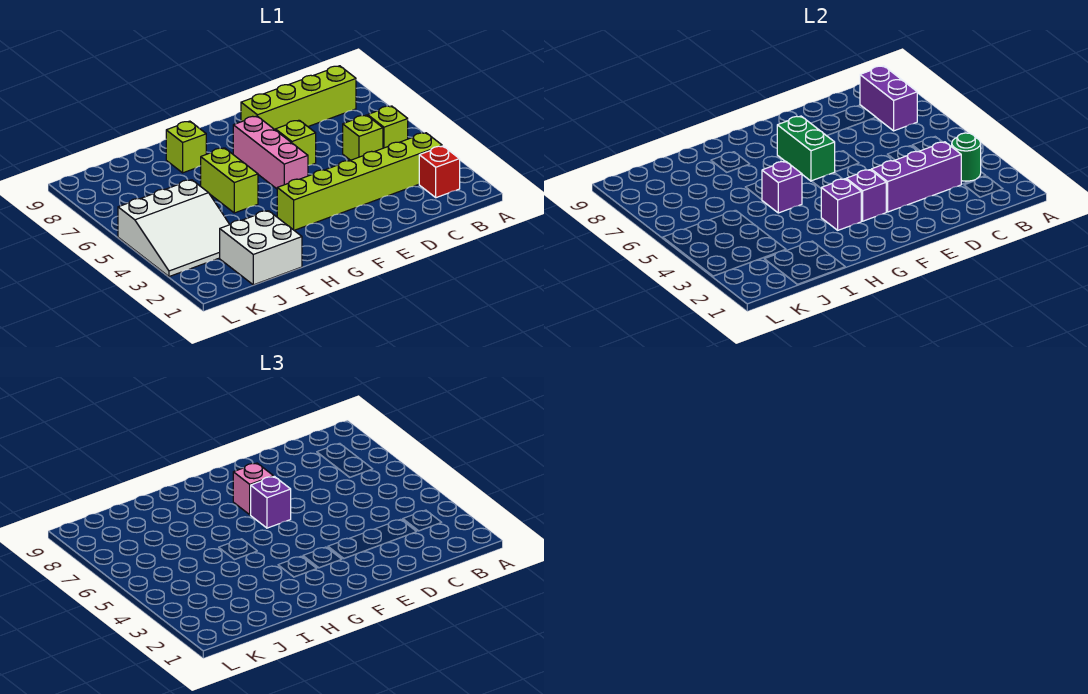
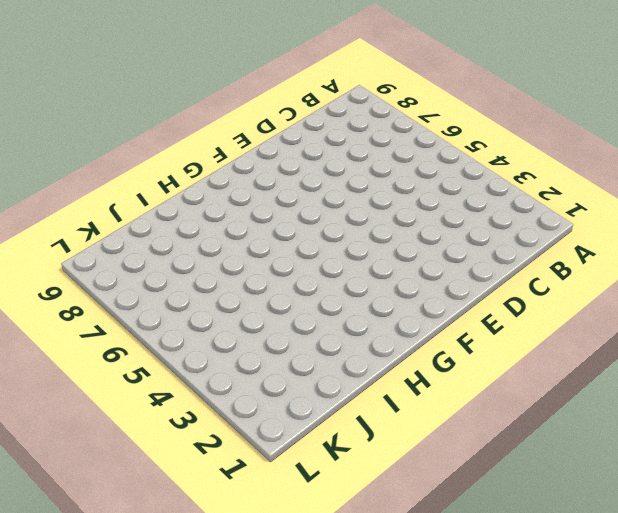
none -> red 1x1 brick [419,146,460,198]
none -> lime 1x6 brick [277,133,442,230]
none -> lime 1x1 brick [368,106,408,148]

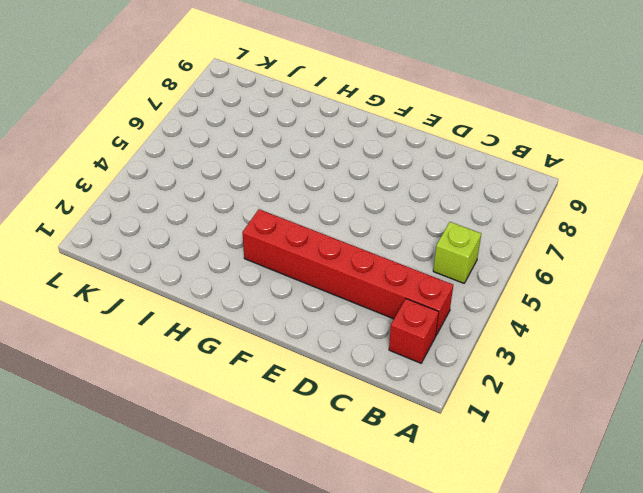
red 1x6 brick [242,209,453,335] -> lime 1x6 brick [277,133,442,230]
none -> lime 1x4 brick [241,66,356,130]
none -> lime 1x1 brick [343,115,383,160]
none -> lime 1x1 brick [276,120,316,165]

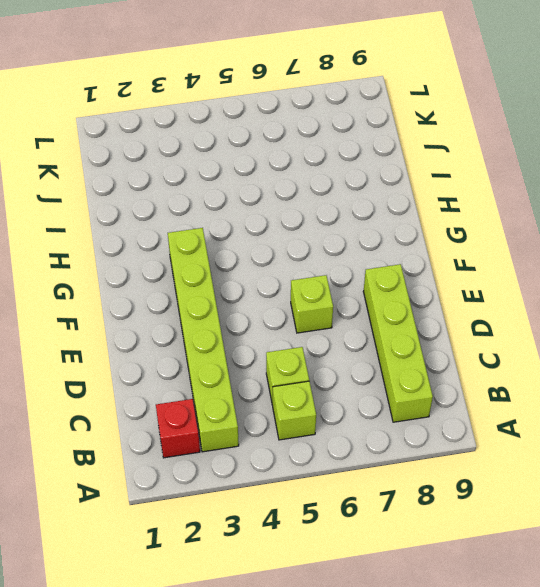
none -> pink 1x3 brick [233,116,308,189]
none -> lime 1x2 brick [201,148,258,213]
none -> lime 1x1 brick [166,121,206,173]

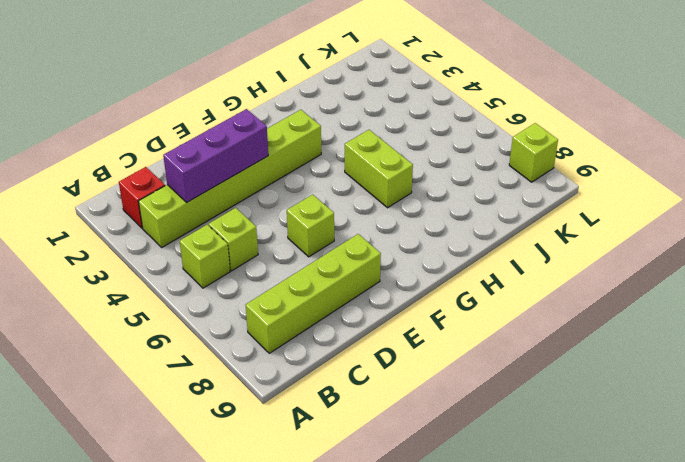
lime 1x1 brick [509,123,558,182] -> lime 1x1 brick moved to [166,121,206,173]
none -> pink 1x3 brick [233,116,308,189]
none -> white 2x2 brick [220,211,302,285]
none -> white 3x3 slope [118,180,230,277]

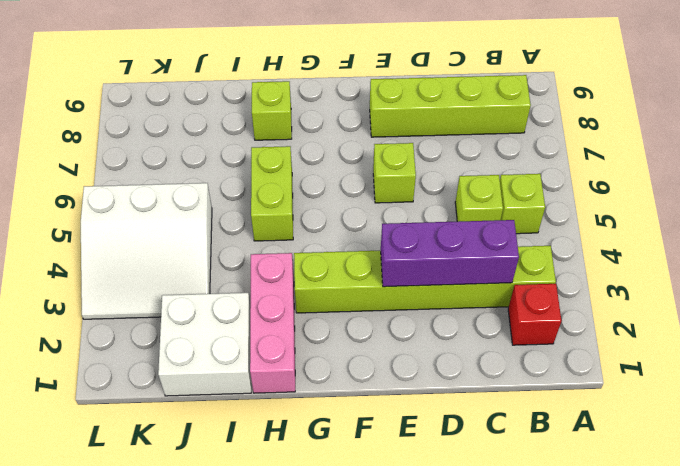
pink 1x3 brick [250,253,295,393] -> pink 1x3 brick moved to [233,116,308,189]
none -> green 1x1 round brick [952,133,981,181]
none -> purple 1x2 brick [860,66,917,131]
none -> purple 1x1 brick [846,170,886,221]

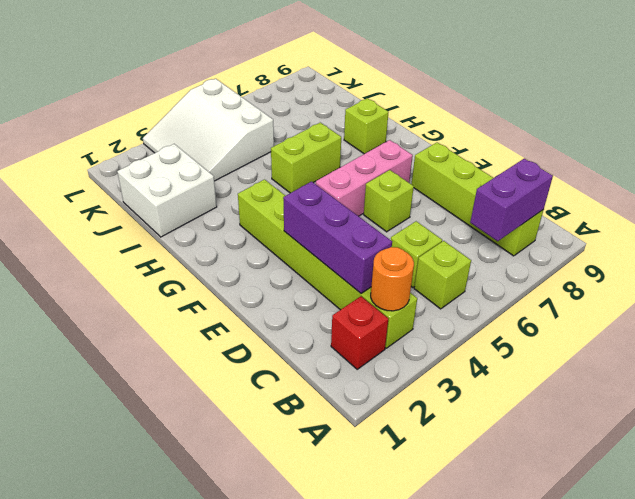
orange 1x1 round brick [371,247,414,311] -> green 1x1 round brick [952,133,981,181]
none -> purple 1x1 brick [846,170,886,221]
none -> green 1x2 brick [777,116,835,181]
none -> purple 1x1 brick [821,179,861,230]

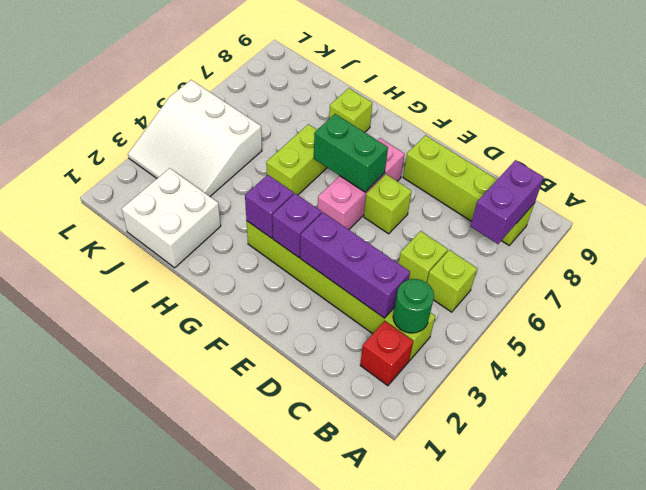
green 1x2 brick [314,114,388,192] -> green 1x2 brick turned to [777,116,835,181]
none -> purple 1x1 brick [762,161,802,213]
none -> purple 1x1 brick [250,476,291,528]
none -> pink 1x1 brick [233,463,274,515]

